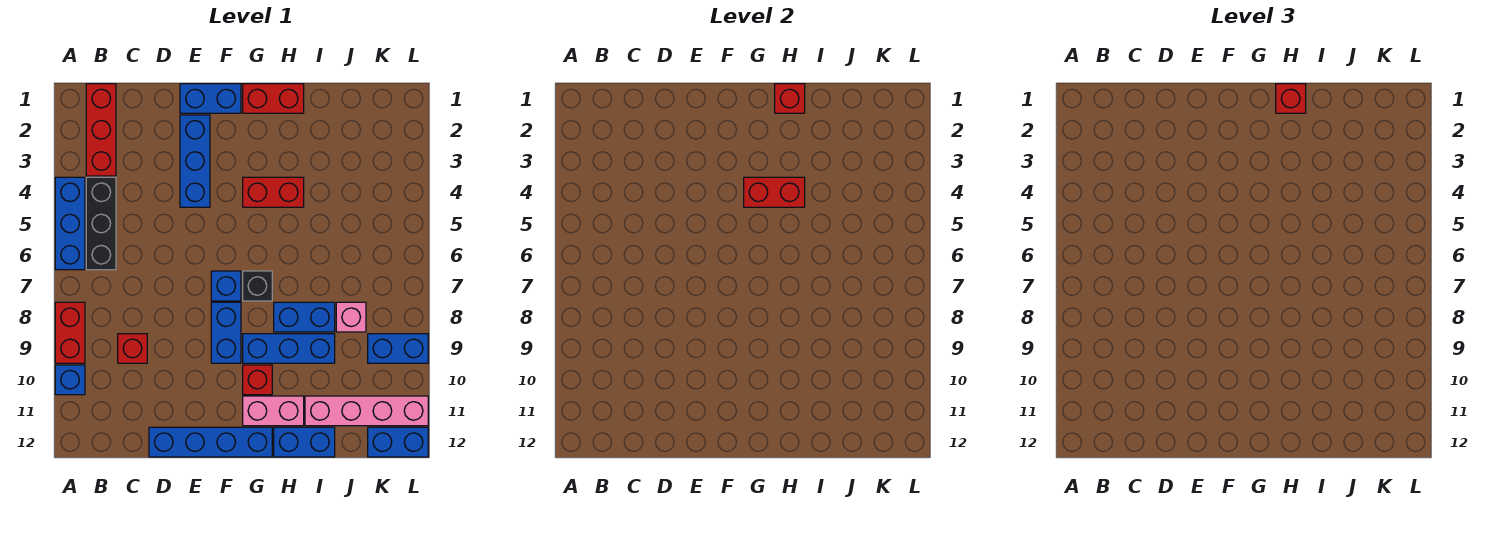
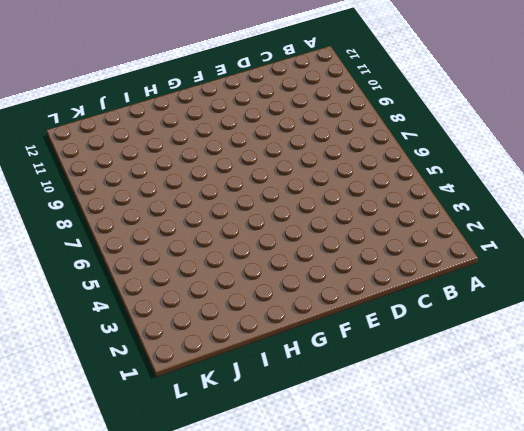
none -> blue 1x3 brick [55,177,85,270]
none -> red 1x2 brick [55,302,85,363]
none -> blue 1x1 brick [55,365,85,395]

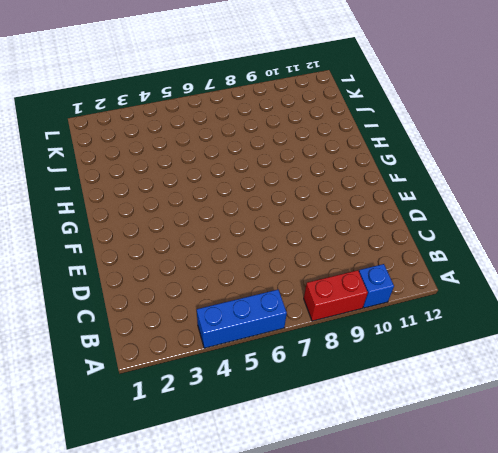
none -> red 1x3 brick [86,84,116,176]
none -> black 1x3 brick [86,177,116,270]
none -> red 1x1 brick [118,334,147,363]

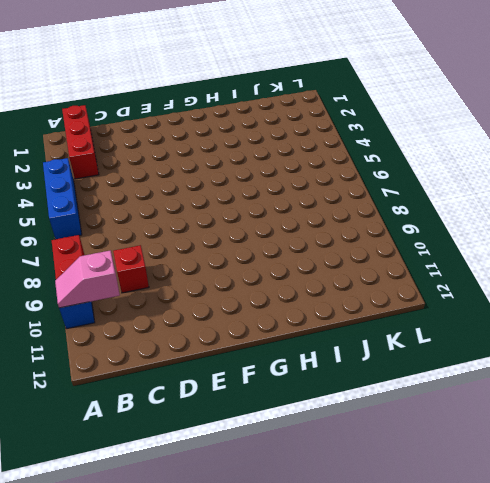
pink 1x2 slope [55,250,120,308] -> none
none -> black 1x3 brick [86,177,116,270]
none -> blue 1x4 brick [149,427,272,457]
none -> blue 1x2 brick [180,84,241,113]

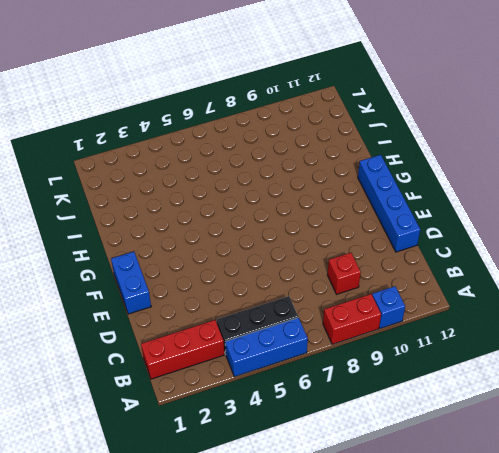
none -> blue 1x3 brick [180,115,210,207]
none -> blue 1x1 brick [211,271,241,301]
none -> blue 1x2 brick [211,302,241,363]

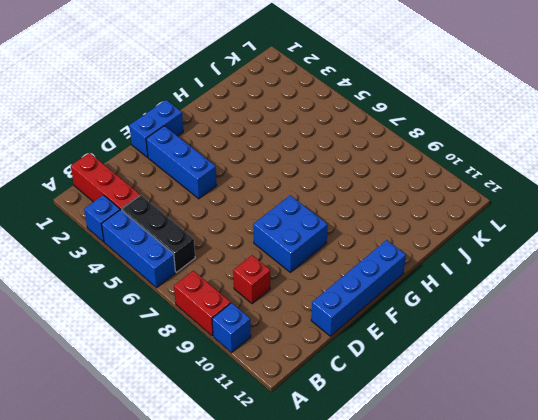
blue 1x1 brick [84,195,120,242] -> blue 1x1 brick moved to [211,271,241,301]
blue 2x2 brick [253,195,328,272] -> blue 1x2 brick [211,302,241,363]
none -> red 1x2 brick [243,84,304,113]
none -> red 1x2 brick [243,177,304,207]
none -> black 1x1 brick [243,271,272,301]

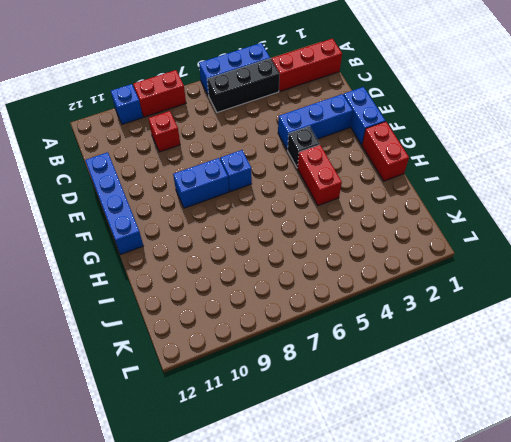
black 1x1 brick [288,126,320,168] -> black 1x1 brick moved to [243,271,272,301]
none -> blue 1x3 brick [243,334,335,363]
none -> red 1x1 brick [243,365,272,395]
none -> pink 1x2 brick [243,396,304,426]

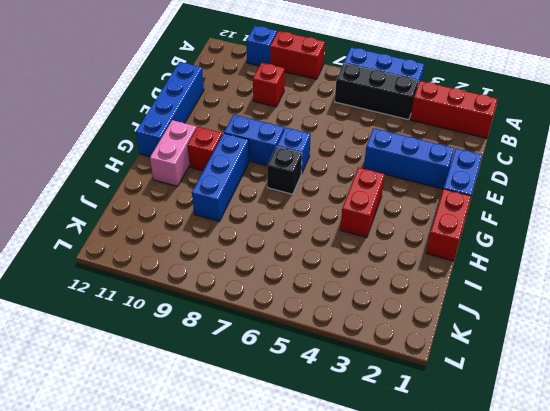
none -> blue 1x2 brick [274,302,335,332]
none -> blue 1x2 brick [274,427,335,457]
none -> pink 1x4 brick [305,396,428,426]

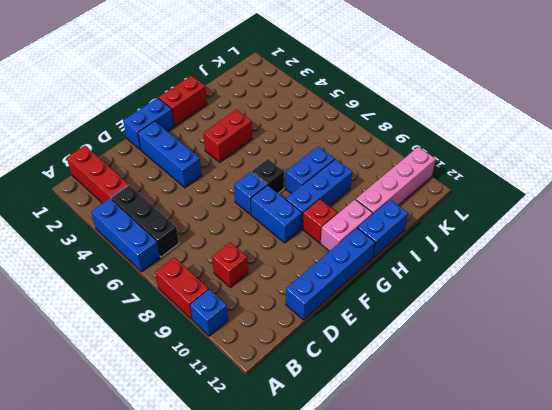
none -> pink 1x1 brick [336,302,366,332]
none -> blue 1x2 brick [368,334,428,363]
none -> blue 1x2 brick [368,427,428,457]

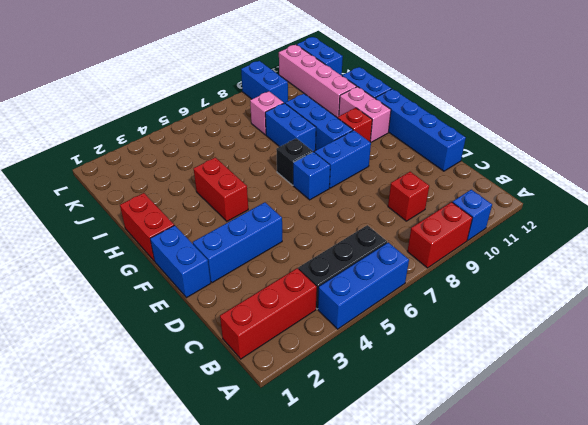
none -> red 1x2 brick [744,177,805,207]
none -> red 1x1 brick [775,84,805,113]
none -> red 1x1 brick [1276,84,1306,113]

